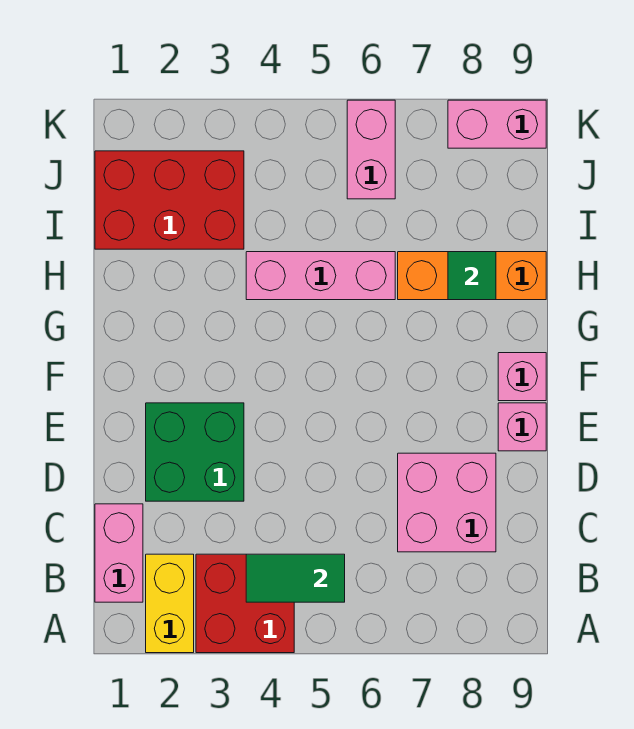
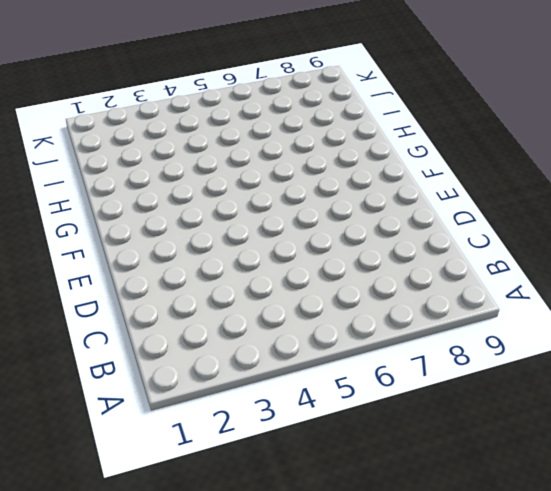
none -> yellow 1x2 brick [146,554,194,653]
none -> red 2x2 brick [196,554,294,653]
none -> pink 1x2 brick [95,504,143,602]

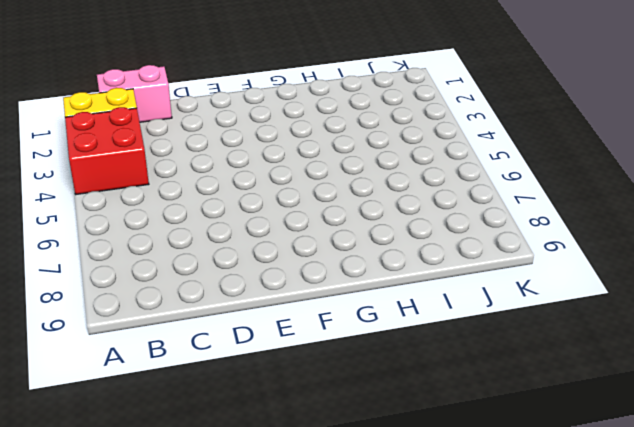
none -> pink 2x2 brick [398,453,496,552]
none -> green 2x2 brick [146,403,244,501]
none -> pink 1x1 brick [498,403,546,451]

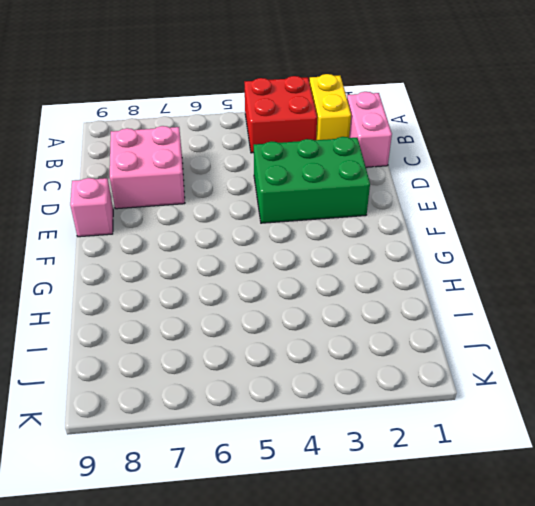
green 2x3 brick [254,137,370,223] -> green 2x2 brick [146,403,244,501]
none -> pink 1x1 brick [498,353,546,401]
none -> pink 1x3 brick [246,252,395,300]
none -> orange 1x3 brick [398,252,546,300]

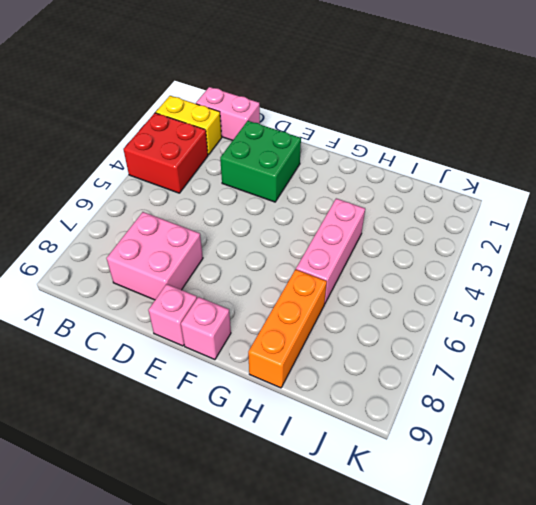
none -> red 2x3 brick [95,151,244,249]
none -> pink 1x2 brick [347,100,395,199]
none -> pink 1x2 brick [448,100,546,148]

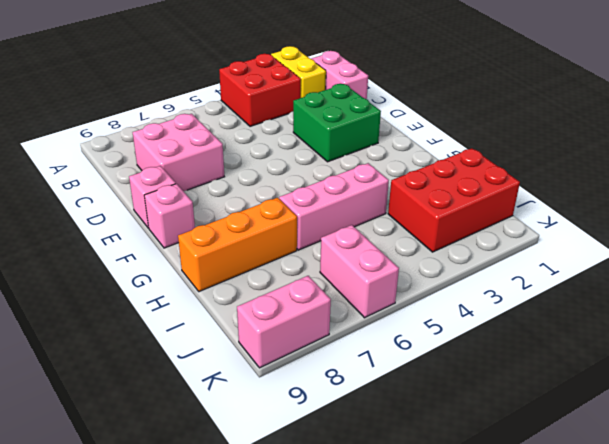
none -> green 1x2 tile [246,554,345,602]
none -> green 1x1 tile [448,252,496,300]

